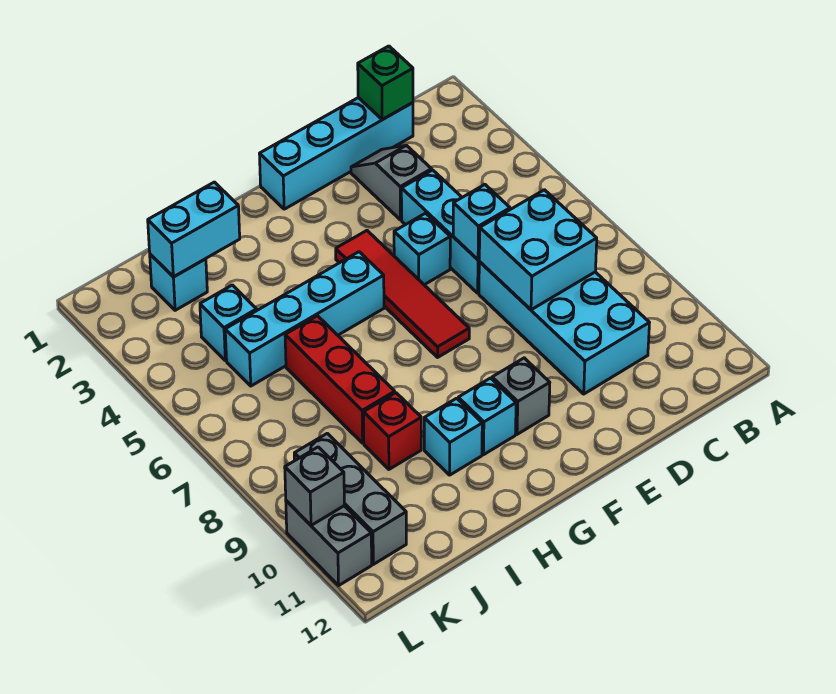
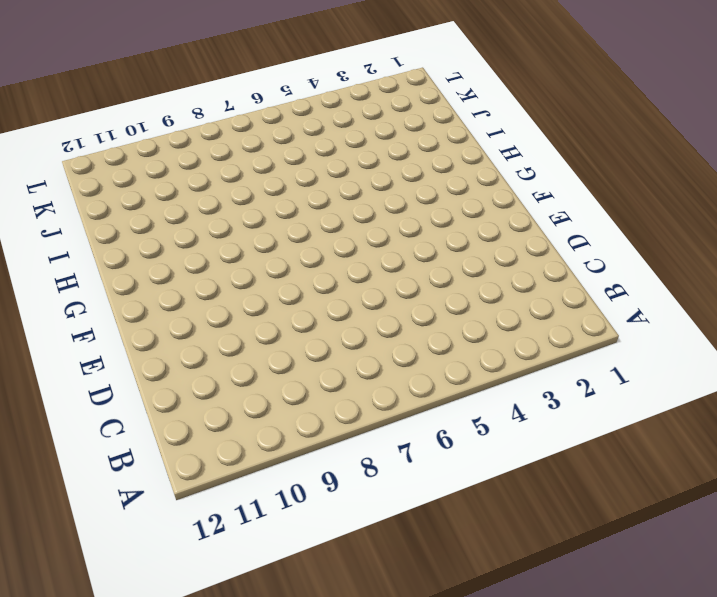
none -> cyan 1x4 brick [260,98,413,209]
none -> cyan 2x4 brick [479,262,649,394]
none -> grey 1x2 slope [351,145,432,220]

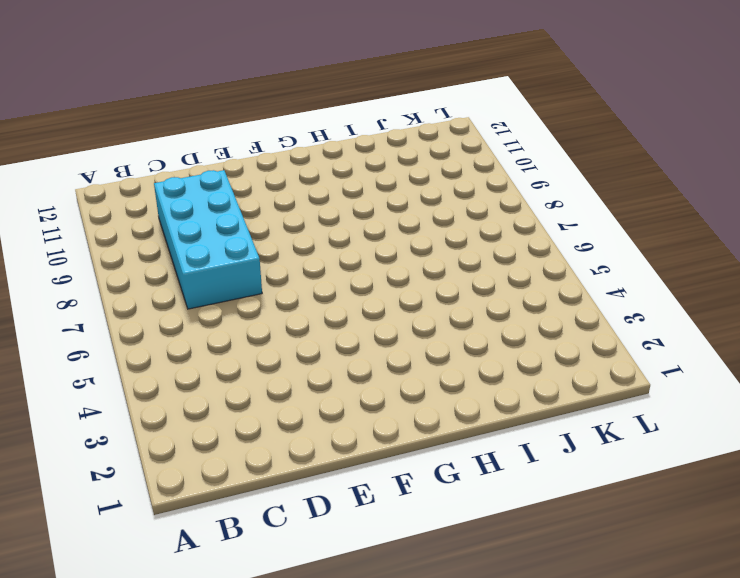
none -> cyan 1x4 brick [260,98,413,209]
none -> grey 1x2 slope [351,145,432,220]
none -> cyan 1x3 brick [401,170,479,293]

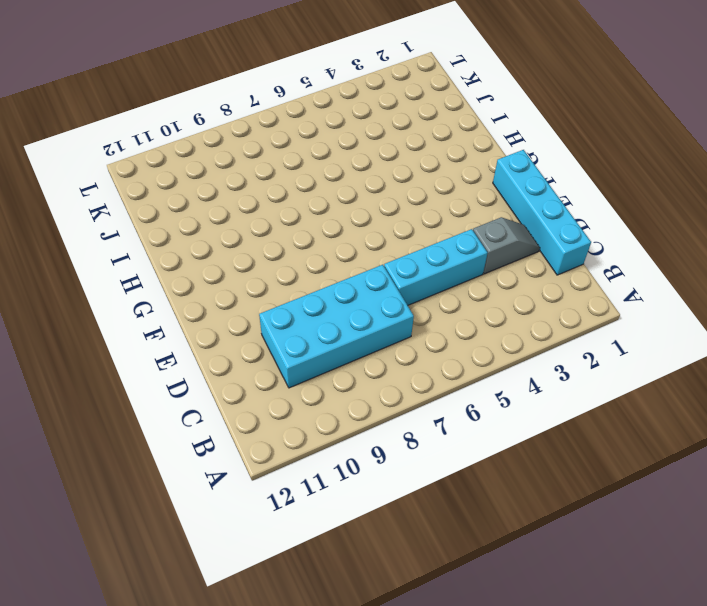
none -> cyan 1x1 brick [394,213,450,285]
none -> red 1x4 tile [336,231,469,357]
none -> grey 1x1 brick [492,358,550,434]

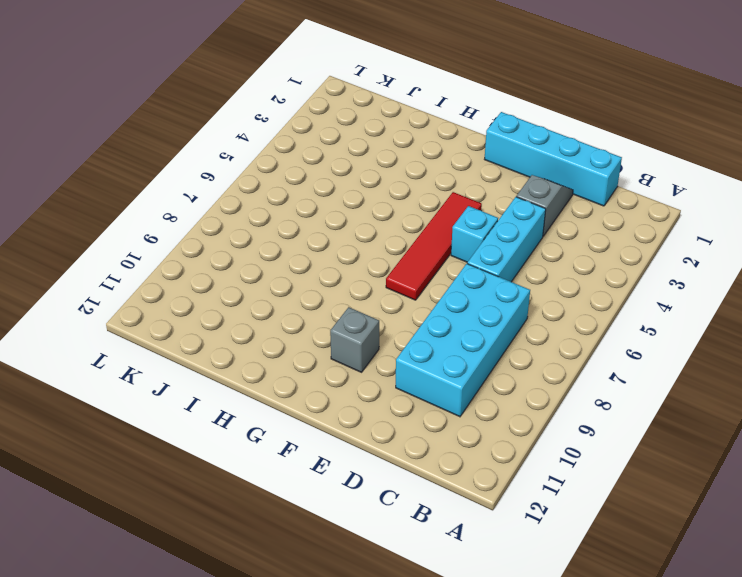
none -> cyan 1x4 brick [225,252,384,386]
none -> cyan 1x1 brick [458,378,516,455]
none -> cyan 1x1 brick [424,398,482,475]

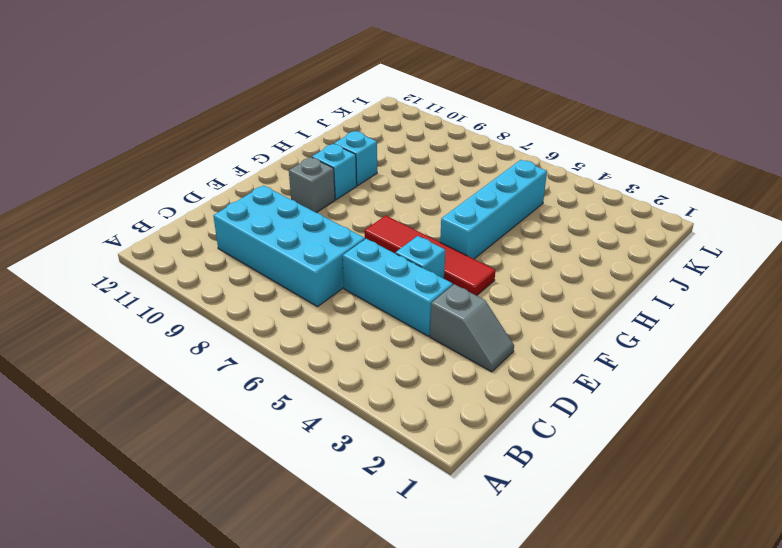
none -> cyan 1x4 brick [260,98,413,209]
none -> red 1x3 brick [285,316,395,443]
none -> red 1x1 brick [363,393,421,469]

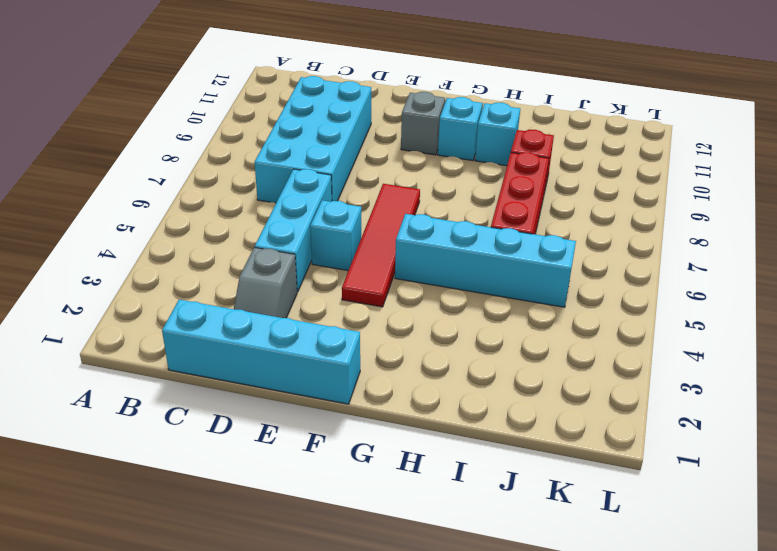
none -> cyan 1x1 brick [150,254,207,310]
none -> cyan 1x1 brick [200,285,257,361]
none -> grey 1x3 brick [294,433,406,564]

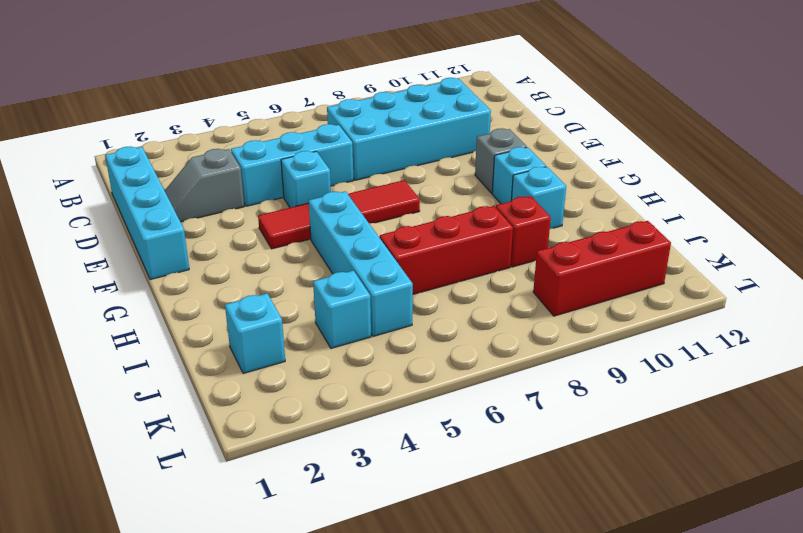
red 1x3 brick [533,221,671,316] -> grey 1x3 brick [294,433,406,564]
none -> grey 1x2 brick [286,501,372,585]
none -> green 1x1 brick [358,46,413,120]
none -> cyan 2x2 brick [479,190,597,310]

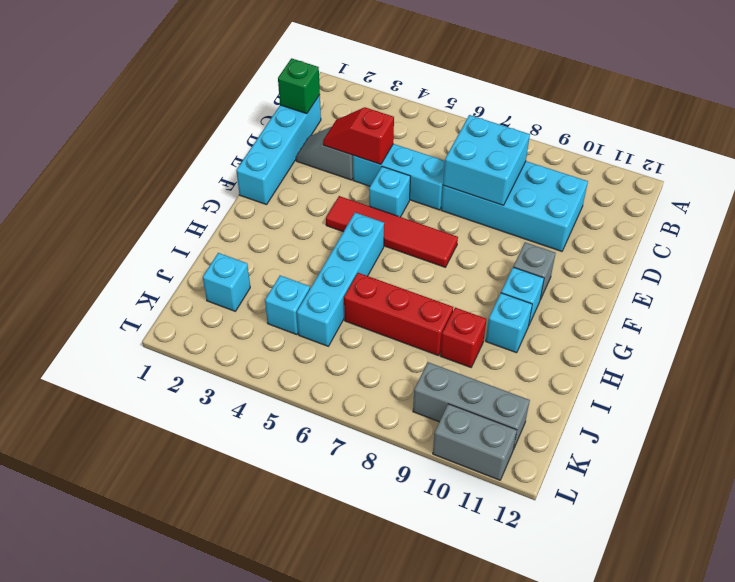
red 1x2 slope [323,107,394,164] -> none
none -> cyan 1x1 brick [453,185,510,260]
none -> cyan 1x2 brick [148,182,240,277]
none -> grey 1x1 brick [285,447,344,525]

